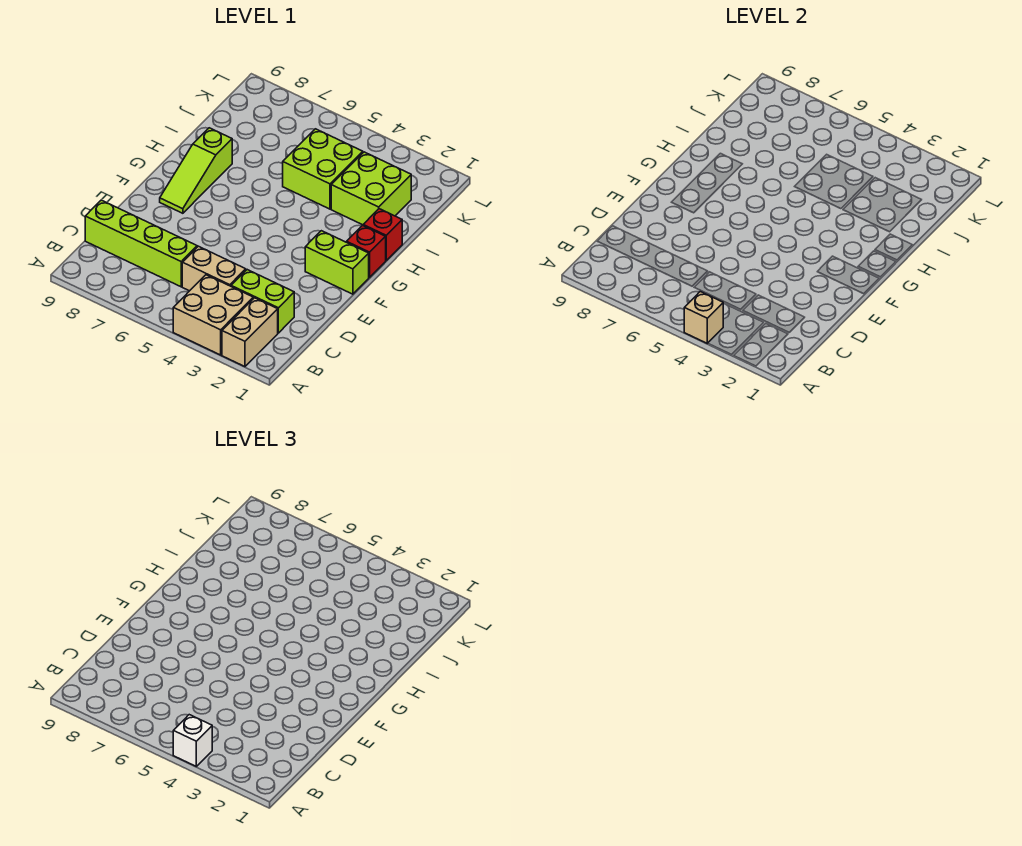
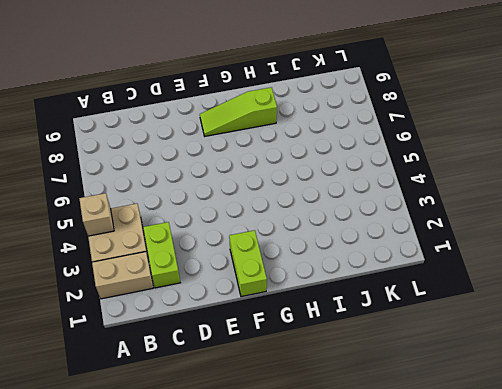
none -> tan 1x2 brick [182,246,246,291]
none -> lime 1x4 brick [85,200,197,287]
none -> red 1x1 brick [346,226,386,277]

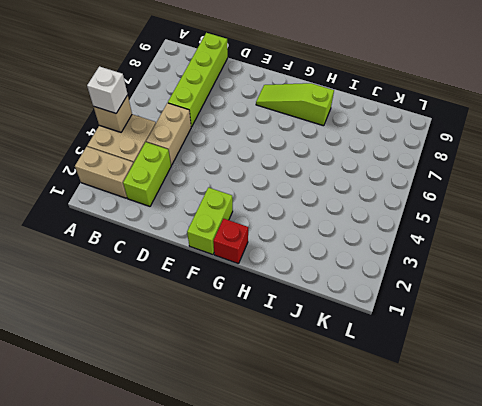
none -> red 1x1 brick [363,209,402,260]
none -> lime 2x2 brick [331,152,411,225]
none -> lime 2x2 brick [283,129,363,209]

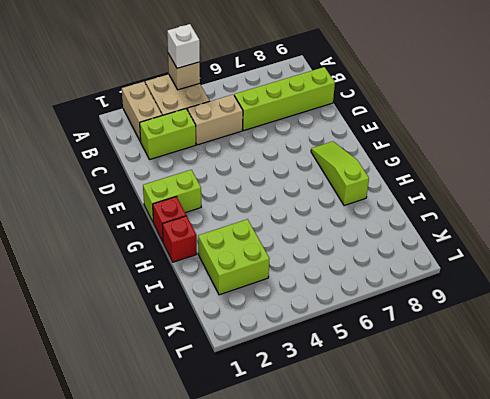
none -> lime 2x2 brick [283,129,363,209]

